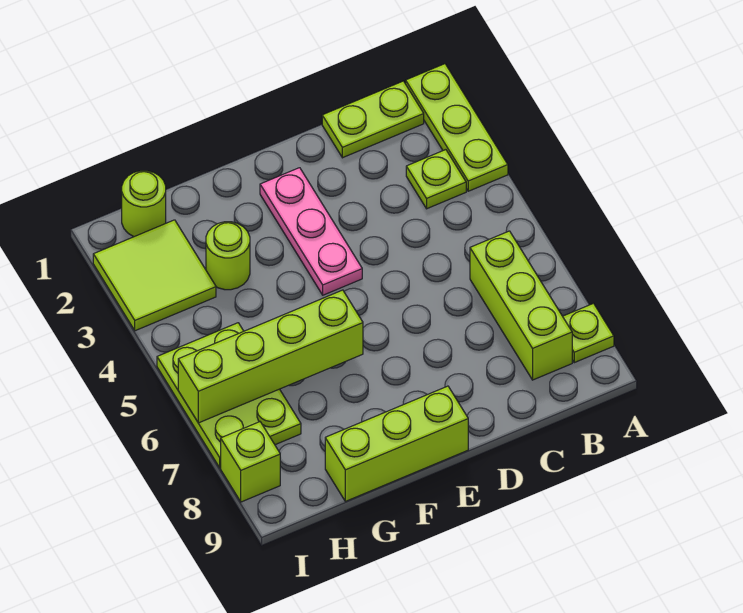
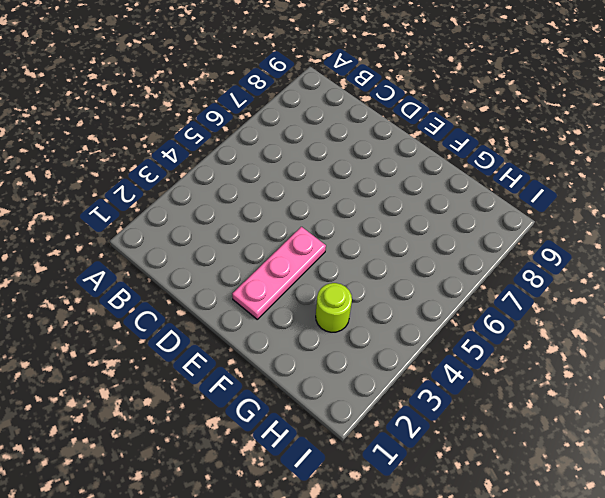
none -> lime 1x3 plate [406,64,508,191]
none -> lime 1x1 plate [563,303,614,363]
none -> lime 1x2 plate [322,81,424,158]

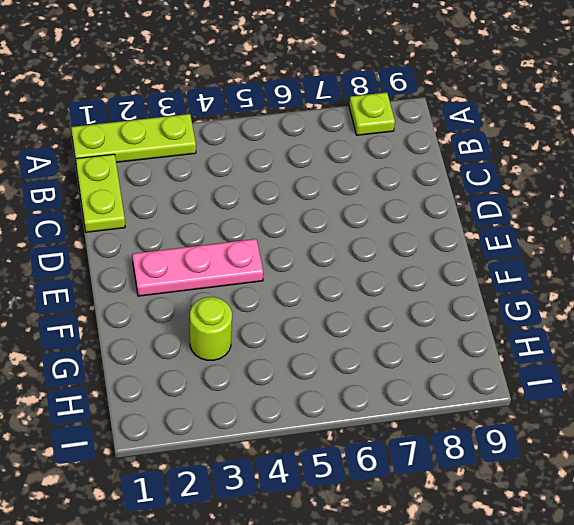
none -> lime 1x1 plate [406,150,466,209]
none -> lime 1x3 brick [470,231,572,380]
none -> lime 1x3 brick [325,386,468,501]

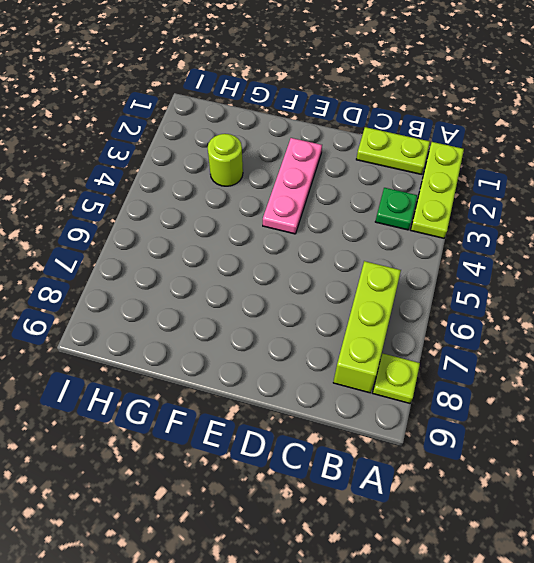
green 1x1 plate [375,188,417,230] -> lime 1x1 plate [406,150,466,209]
none -> lime 1x3 brick [325,386,468,501]
none -> lime 1x1 round brick [122,171,166,237]
none -> lime 2x2 tile [93,220,216,331]

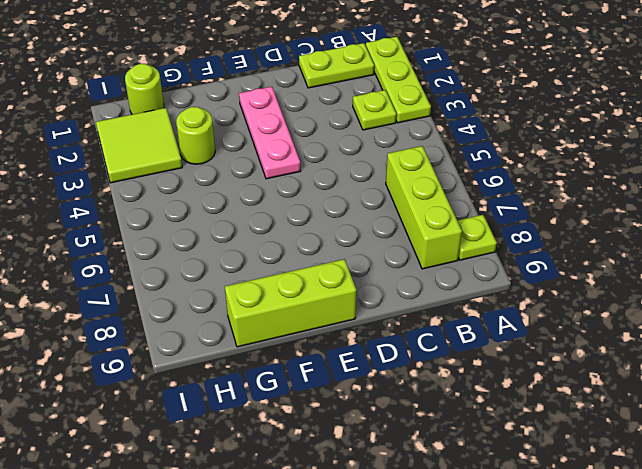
none -> lime 2x3 plate [157,323,301,468]
none -> lime 1x1 brick [221,422,280,502]
none -> lime 1x4 brick [178,290,363,423]

